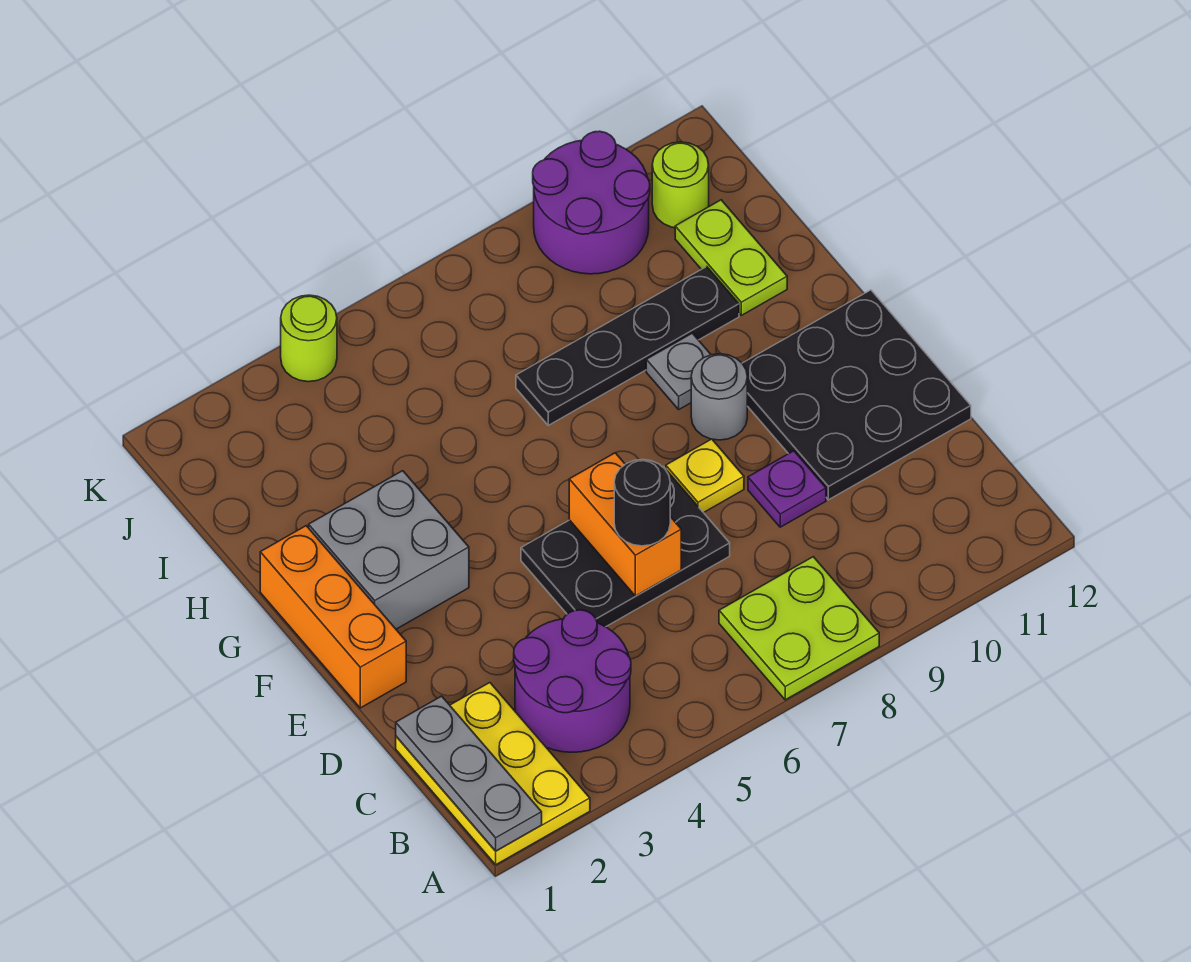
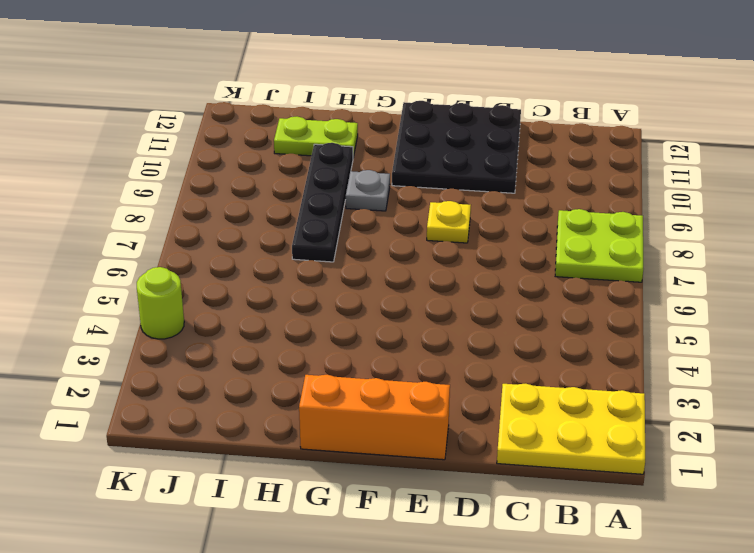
none -> purple 2x2 round brick [514,610,631,752]
none -> black 2x3 plate [521,467,730,627]
none -> purple 1x1 plate [748,451,826,527]

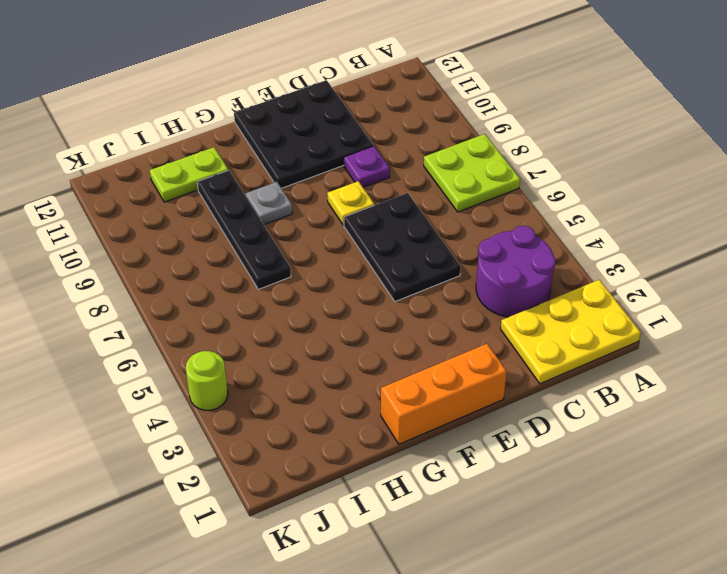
none -> grey 2x2 brick [309,471,469,629]
none -> grey 1x1 round brick [691,354,747,440]
none -> purple 2x2 round brick [533,131,650,274]

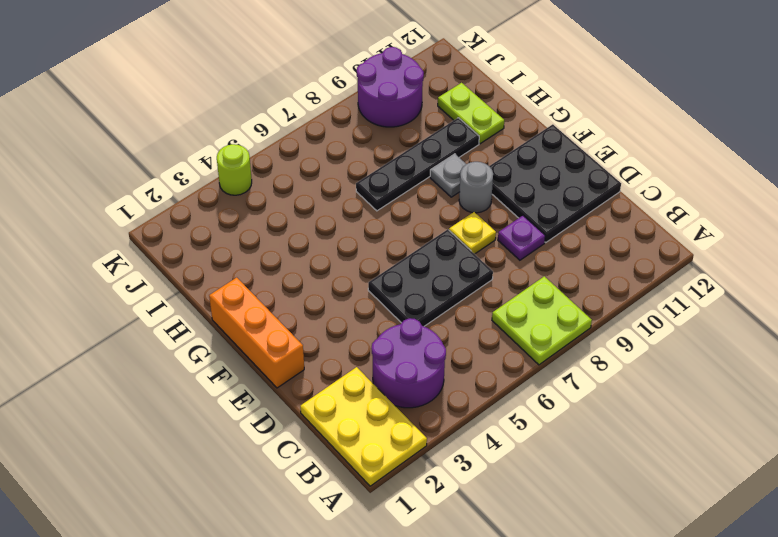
none -> grey 2x2 brick [309,471,469,629]
none -> lime 1x1 round brick [652,142,709,228]
none -> grey 1x3 plate [396,696,542,851]

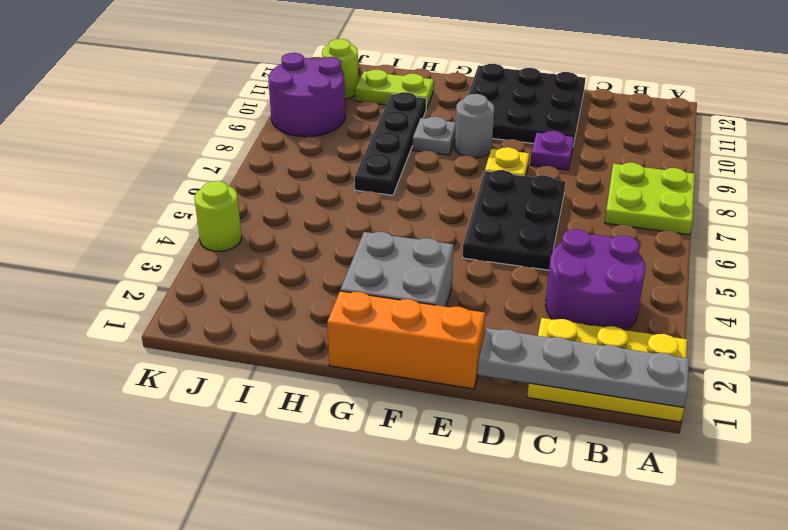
grey 1x4 plate [478,328,689,407] -> grey 1x3 plate [396,696,542,851]
none -> orange 1x2 brick [569,453,681,596]
none -> black 1x1 round brick [614,460,670,546]

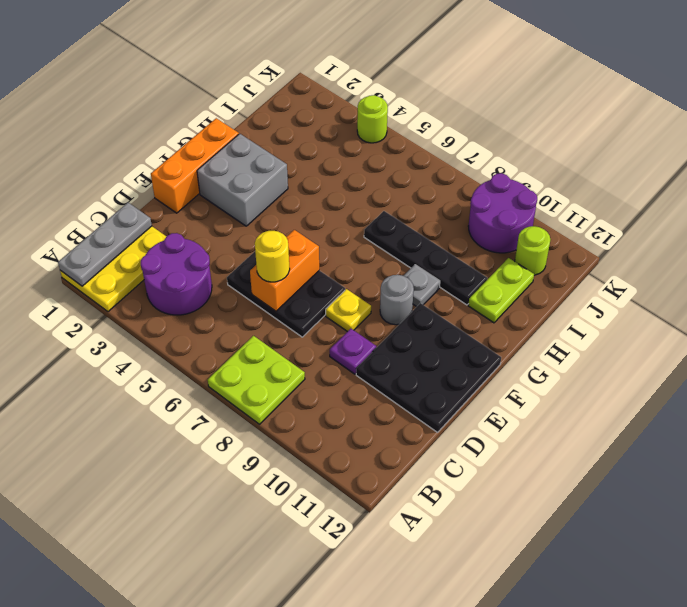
yellow 1x1 round brick [255,231,290,282] -> black 1x1 round brick [614,460,670,546]

